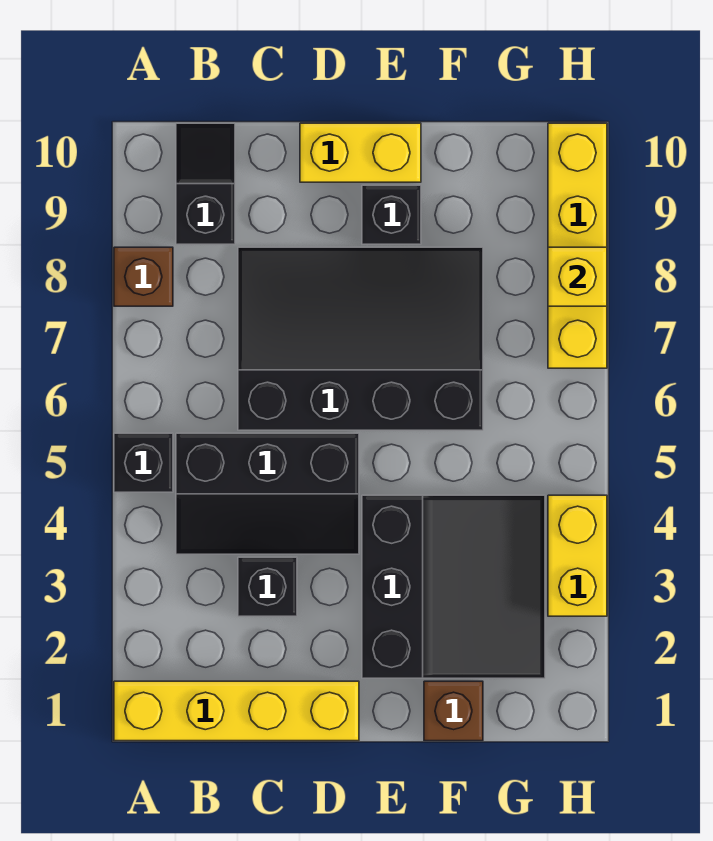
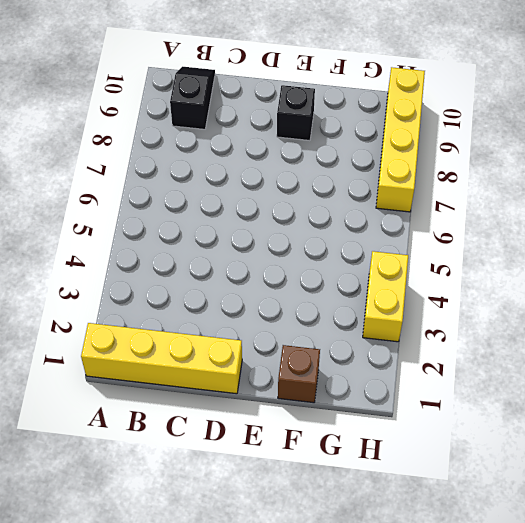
none -> black 1x1 brick [114,433,173,492]
none -> brown 1x1 brick [114,247,173,306]
none -> black 2x3 slope [176,433,359,554]

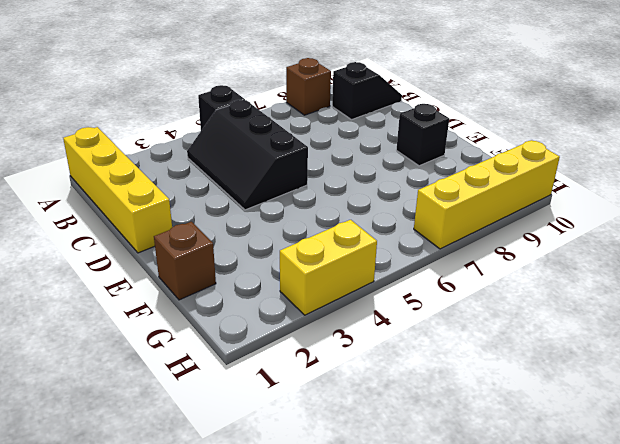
none -> black 1x1 brick [238,557,297,616]
none -> black 3x4 slope [238,247,483,430]
none -> yellow 1x2 brick [300,123,421,182]

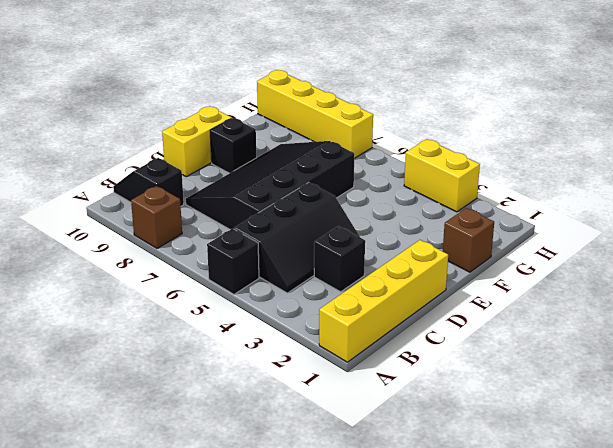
none -> black 3x3 slope [362,495,545,678]
none -> yellow 1x1 brick [548,247,607,306]

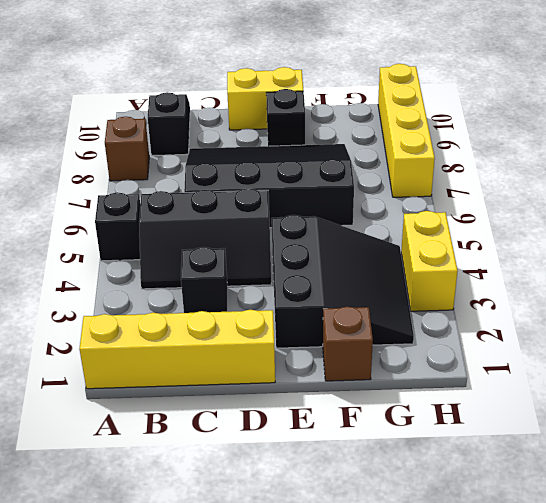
none -> yellow 1x1 brick [548,247,607,306]

